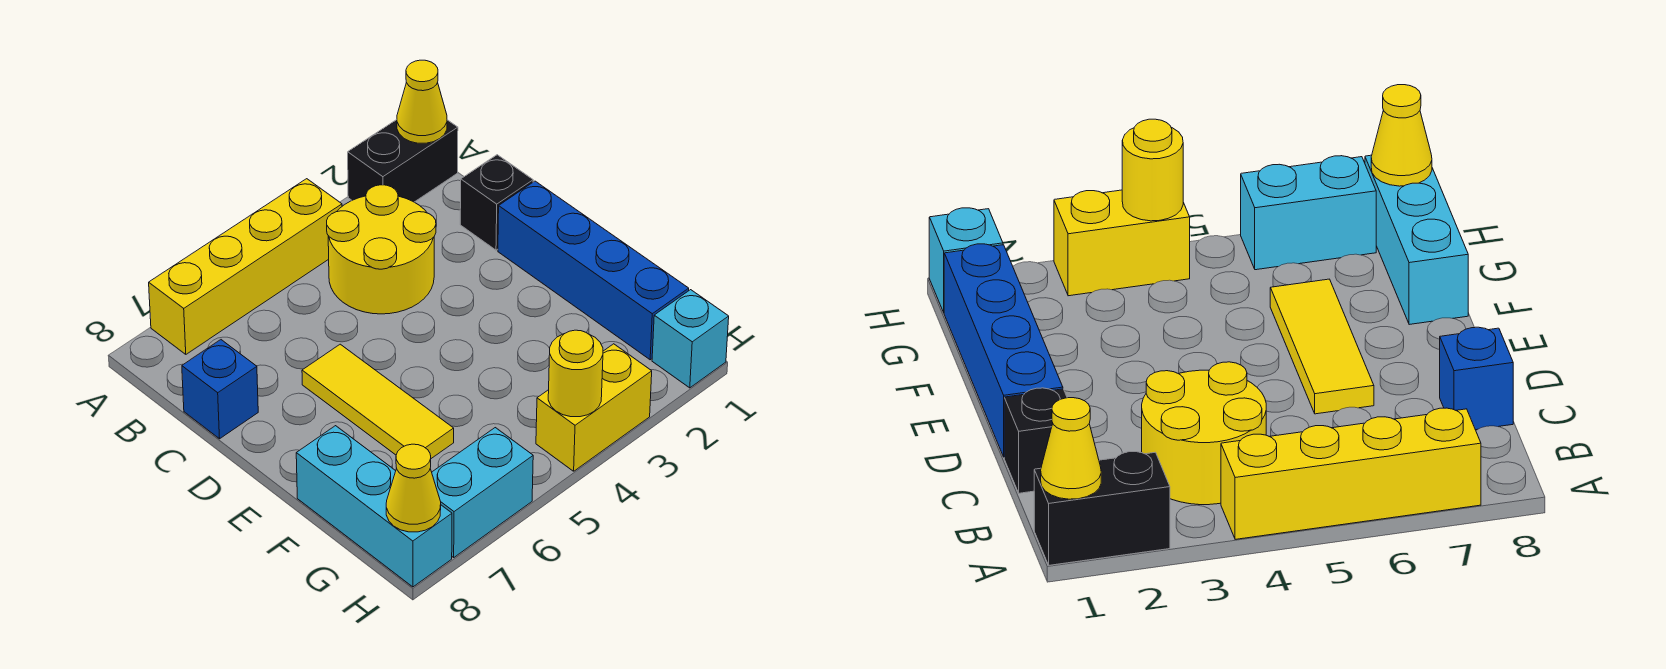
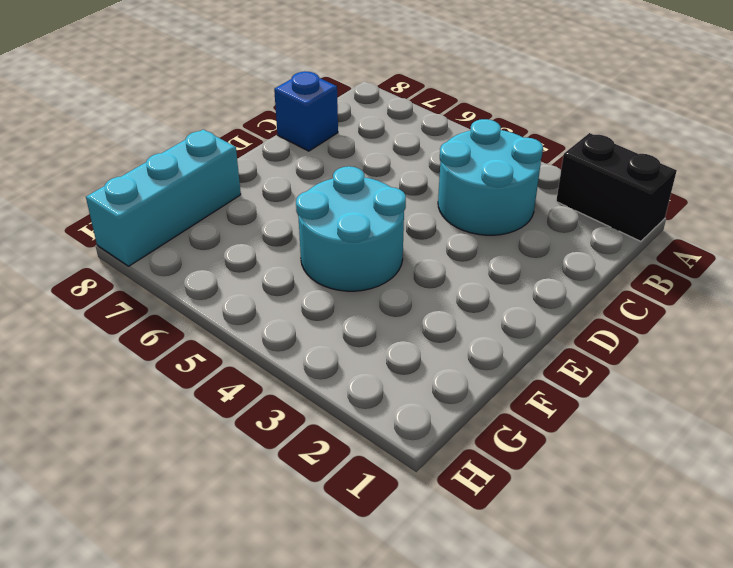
cyan 2x2 round brick [438,119,543,235] -> yellow 2x2 round brick [327,185,436,314]
cyan 2x2 round brick [296,166,406,291] -> none
none -> yellow 1x4 brick [149,179,342,354]
none -> black 1x1 brick [460,155,533,250]
none -> blue 1x4 brick [498,181,689,360]

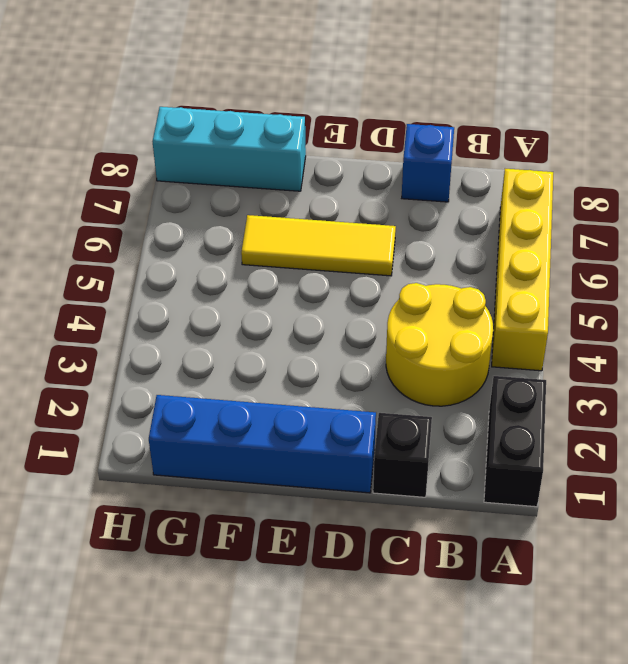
none -> cyan 1x1 brick [652,290,729,388]
none -> yellow 1x2 brick [536,344,652,471]
none -> cyan 1x2 brick [432,428,533,557]

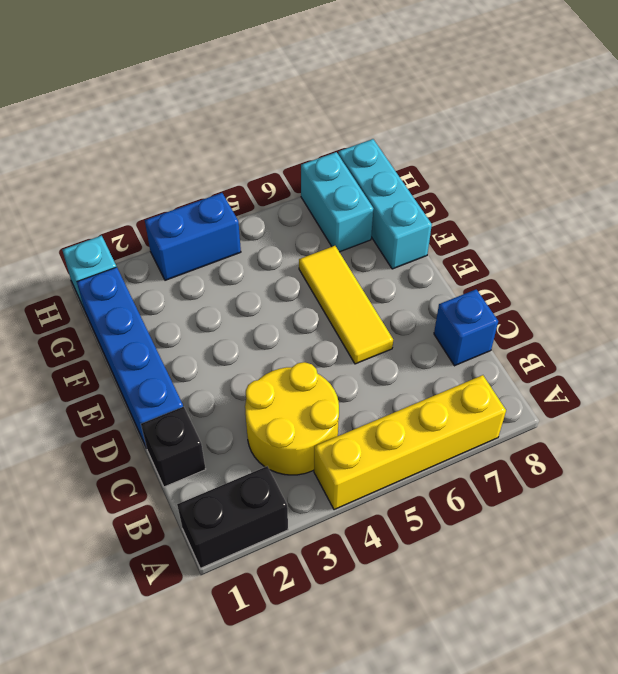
cyan 1x2 brick [301,152,373,252] -> cyan 1x2 brick turned to [432,428,533,557]
blue 1x2 brick [145,193,241,280] -> yellow 1x2 brick [536,344,652,471]
none -> yellow 1x1 cone [397,60,447,143]
none -> yellow 1x1 round brick [548,330,603,417]
none -> yellow 1x1 cone [386,444,441,532]

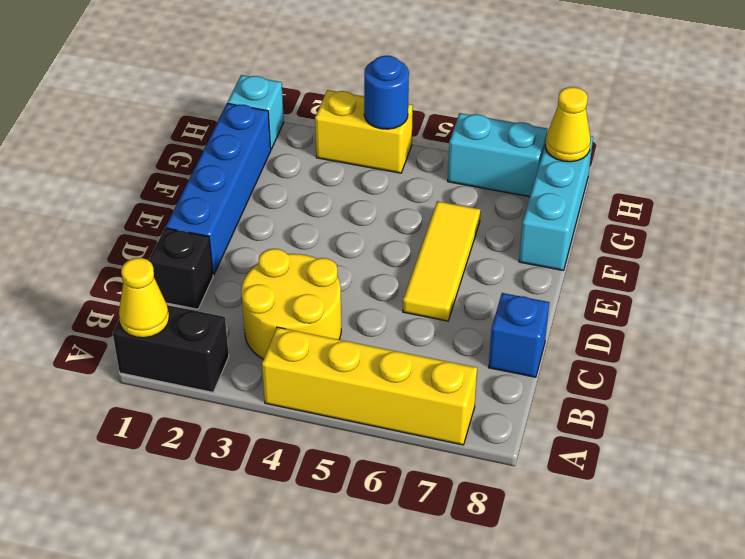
blue 1x1 round brick [364,56,409,129] -> yellow 1x1 round brick [548,330,603,417]

